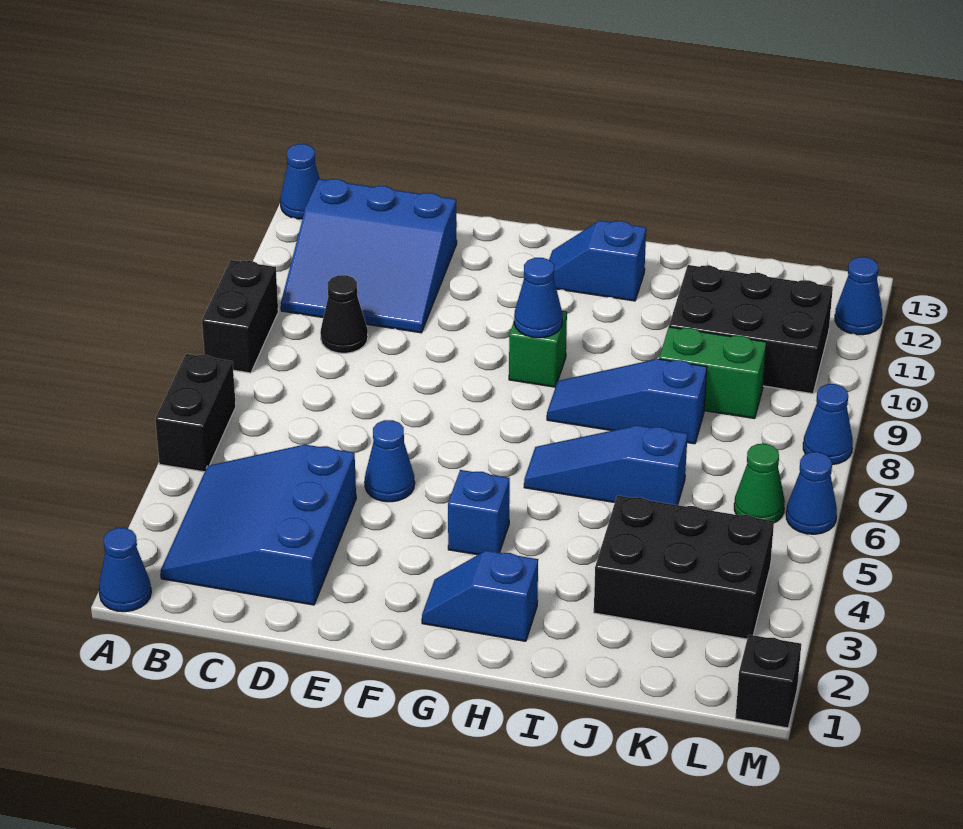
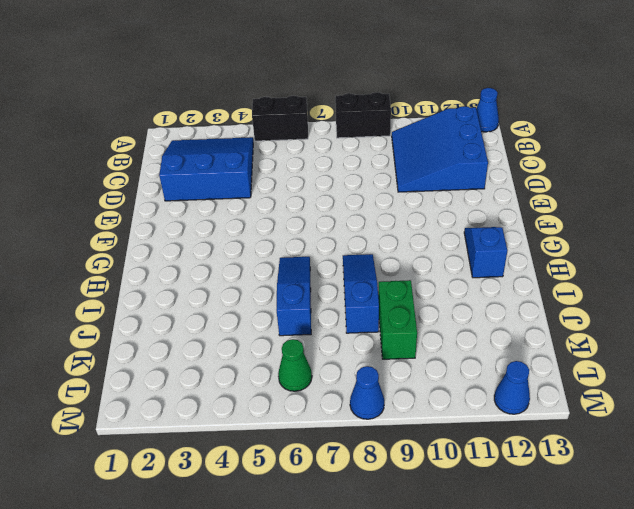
none -> blue 1x1 cone [99,528,151,612]
none -> black 1x1 cone [320,275,368,353]
none -> blue 1x1 cone [365,420,415,502]

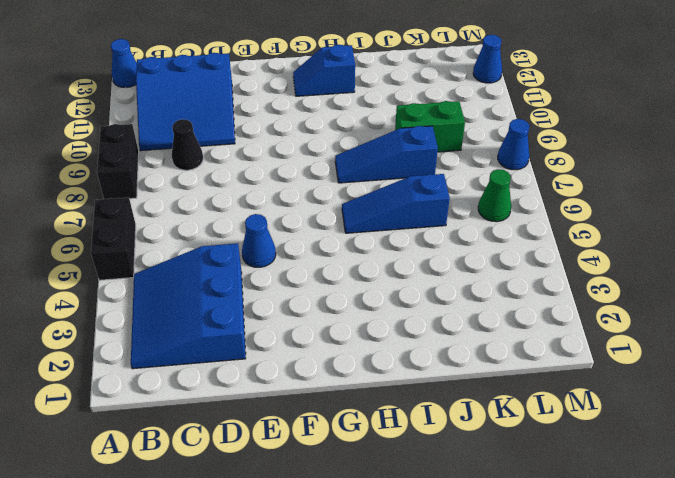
none -> blue 1x1 cone [99,528,151,612]
none -> blue 1x2 slope [422,551,538,641]
none -> blue 1x1 brick [448,470,510,555]

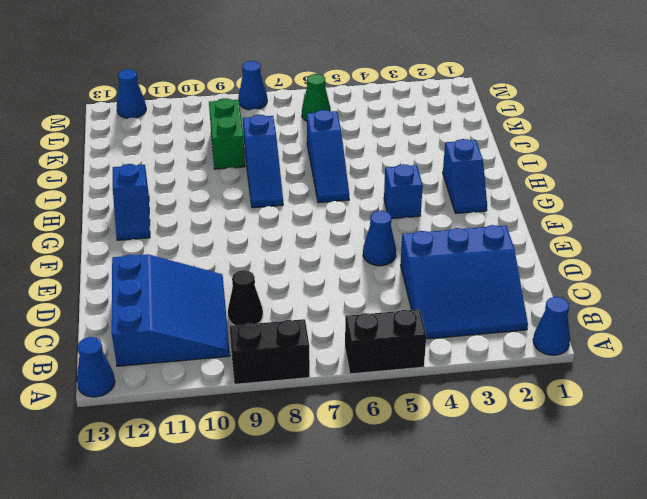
none -> green 1x1 brick [509,311,567,387]
none -> black 2x3 brick [594,495,774,639]
none -> black 2x3 brick [669,265,833,394]

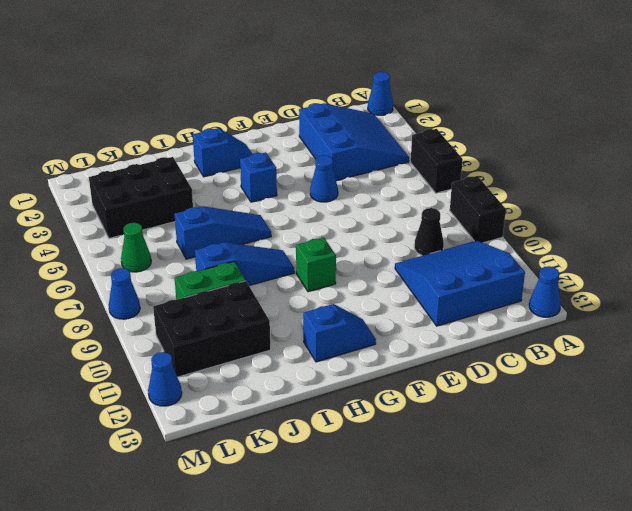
none -> black 1x1 brick [735,635,801,728]
none -> blue 1x1 cone [786,452,837,534]
none -> blue 1x1 cone [514,258,562,338]

